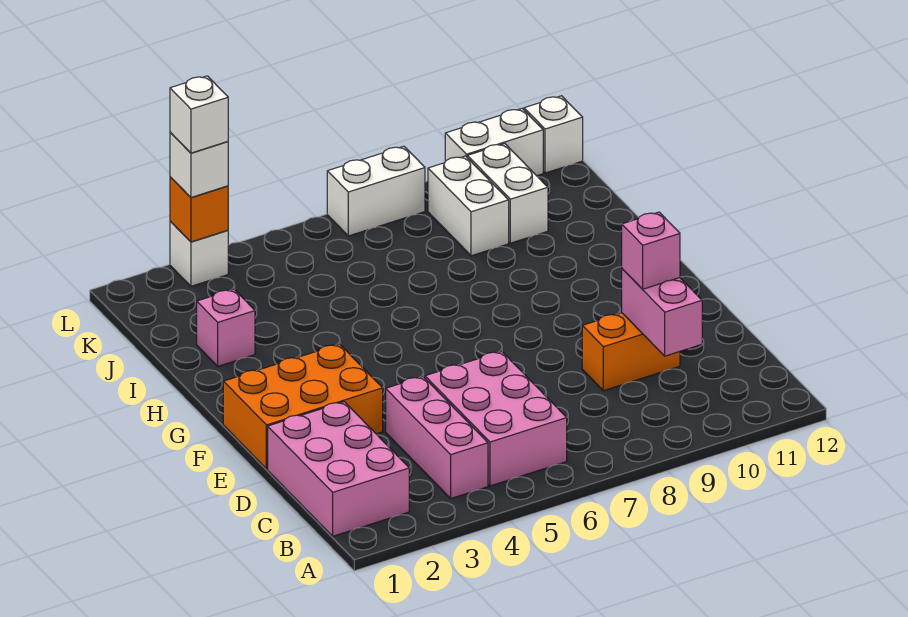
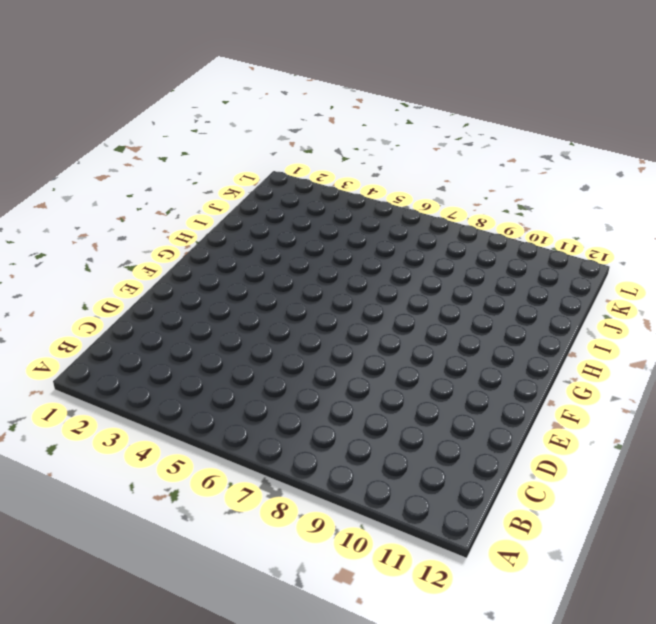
none -> pink 2x3 brick [268,402,409,536]
none -> pink 1x3 brick [386,377,488,498]
none -> pink 2x3 brick [425,351,567,486]

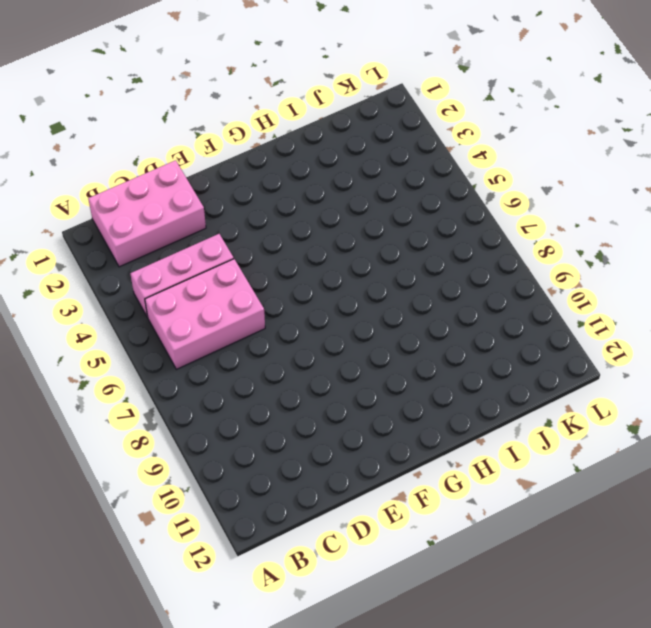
none -> orange 1x2 brick [582,313,680,391]
none -> orange 2x3 brick [223,344,383,469]
none -> pink 1x1 brick [197,289,255,366]

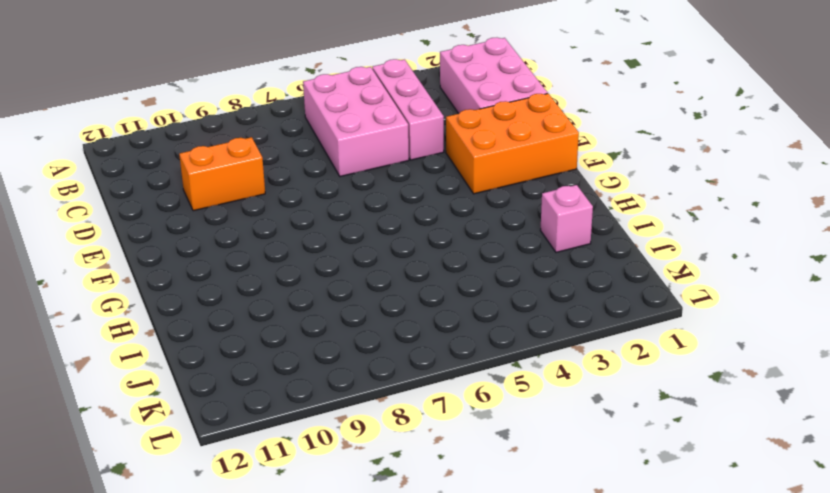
none -> white 1x2 brick [428,156,509,256]
none -> white 1x2 brick [467,144,548,243]
none -> white 1x1 brick [170,221,228,286]

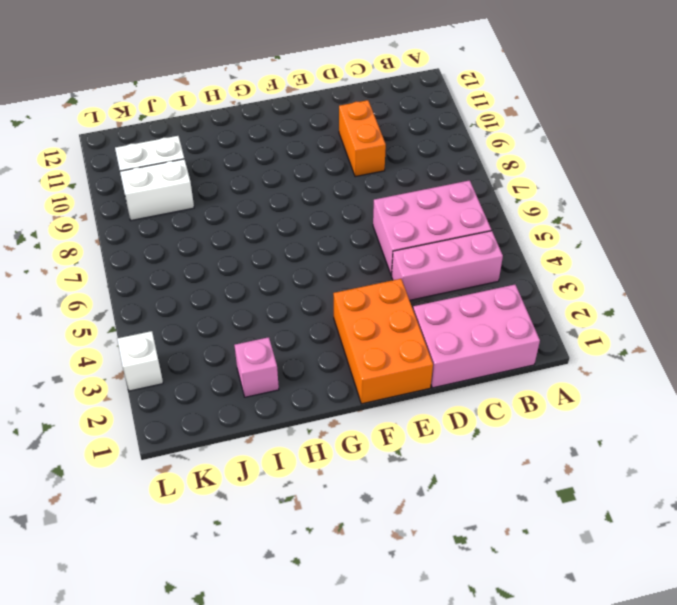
none -> white 1x2 brick [327,146,425,236]
none -> white 1x2 brick [445,109,543,176]
none -> white 1x1 brick [524,96,583,173]

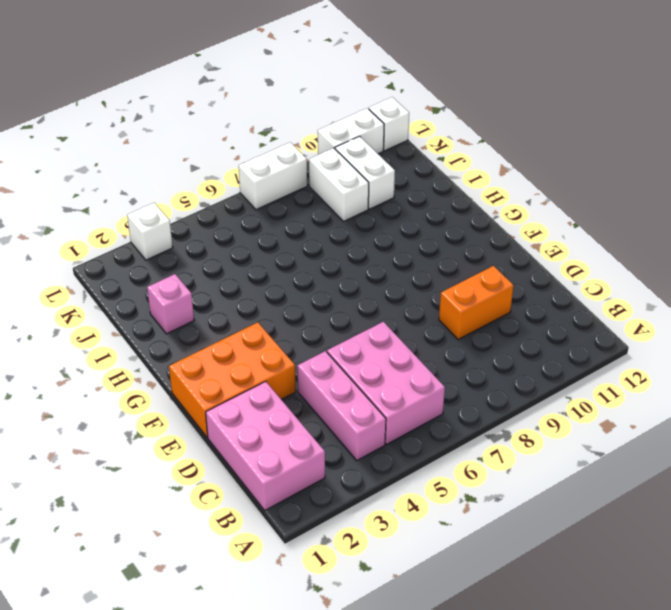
none -> pink 1x2 brick [622,269,702,356]
none -> orange 1x1 brick [170,177,228,242]
none -> pink 1x1 brick [622,212,680,289]

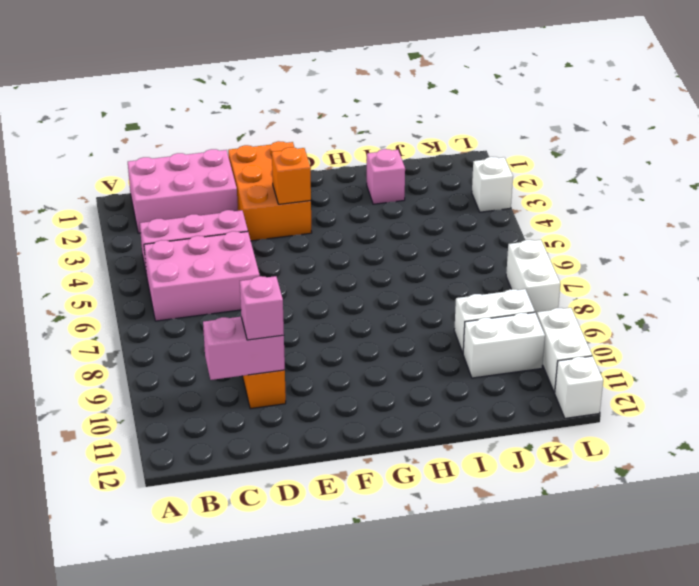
orange 1x1 brick [272,147,311,204] -> orange 1x1 brick moved to [170,177,228,242]
none -> white 1x1 brick [170,132,228,197]
none -> white 1x1 brick [170,76,228,153]

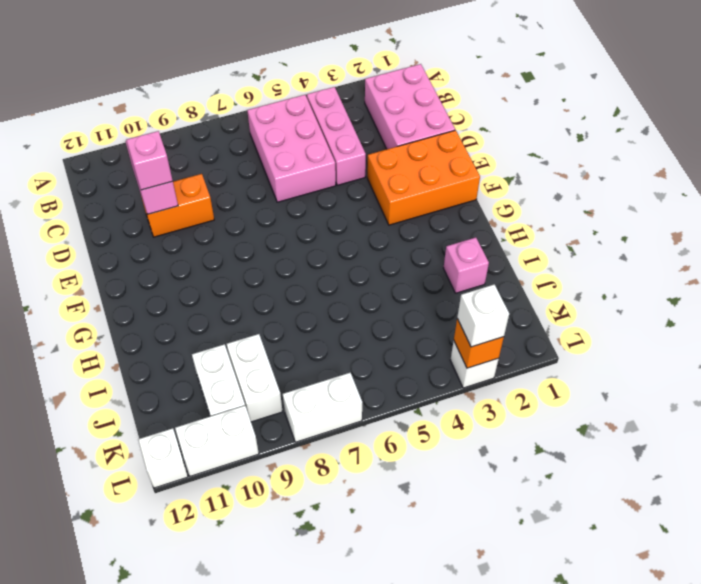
none -> white 1x1 brick [170,76,228,153]

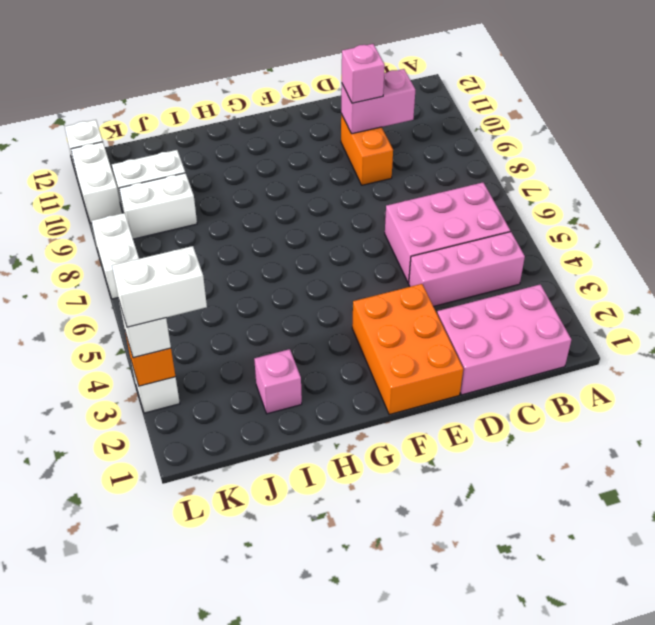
white 1x2 brick [112,246,207,327] -> white 1x1 brick [170,76,228,153]

